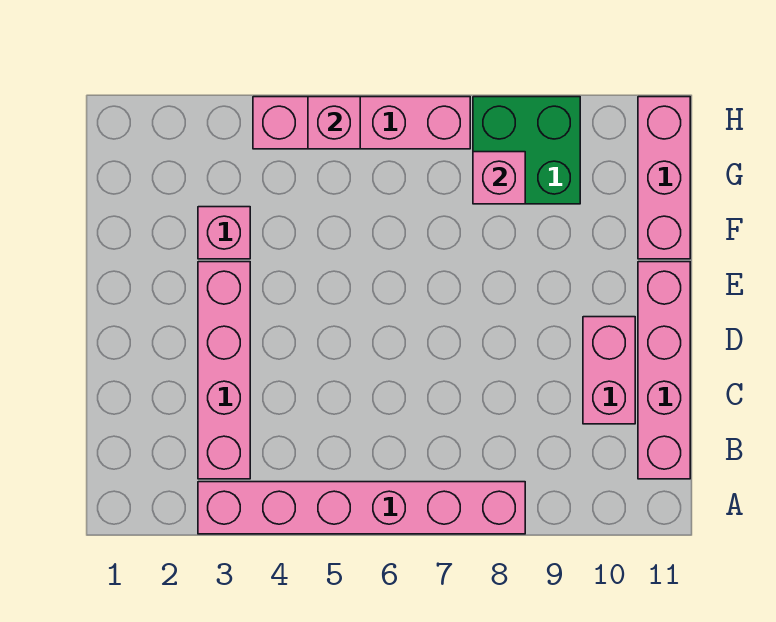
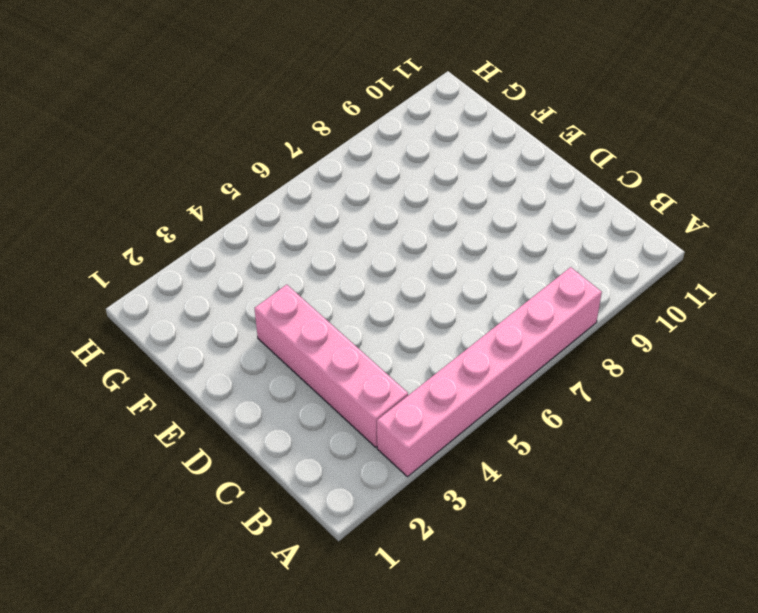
none -> pink 1x4 brick [638,262,690,479]
none -> pink 1x2 brick [583,317,635,424]

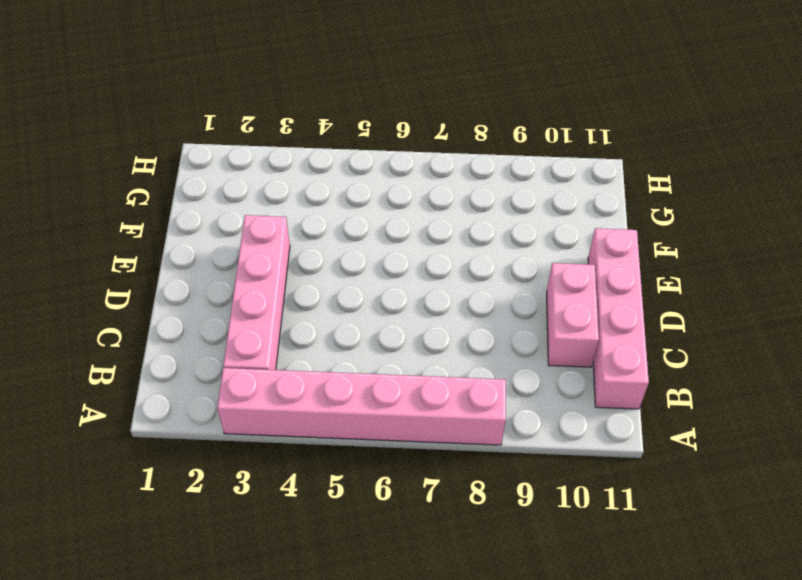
none -> pink 1x1 brick [198,207,250,259]
none -> pink 1x3 brick [638,97,690,259]

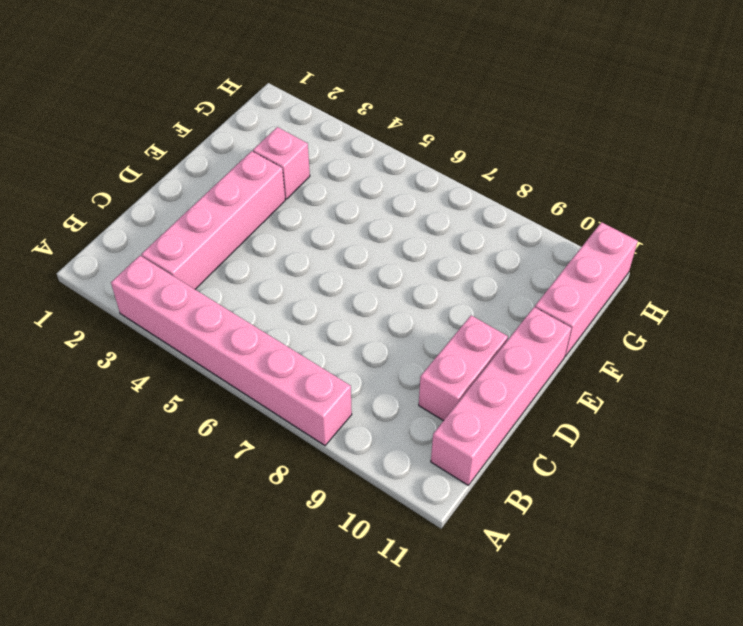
none -> green 2x2 brick [473,97,580,204]
none -> pink 1x4 brick [253,97,470,149]

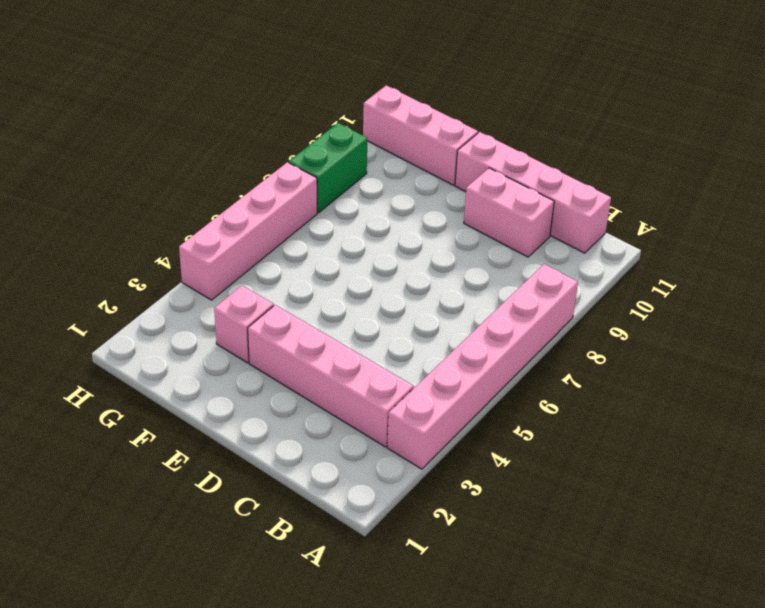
green 1x2 brick [289,123,367,213] -> green 2x2 brick [473,97,580,204]
none -> pink 1x1 brick [473,152,525,204]
none -> pink 1x1 brick [308,97,360,149]

